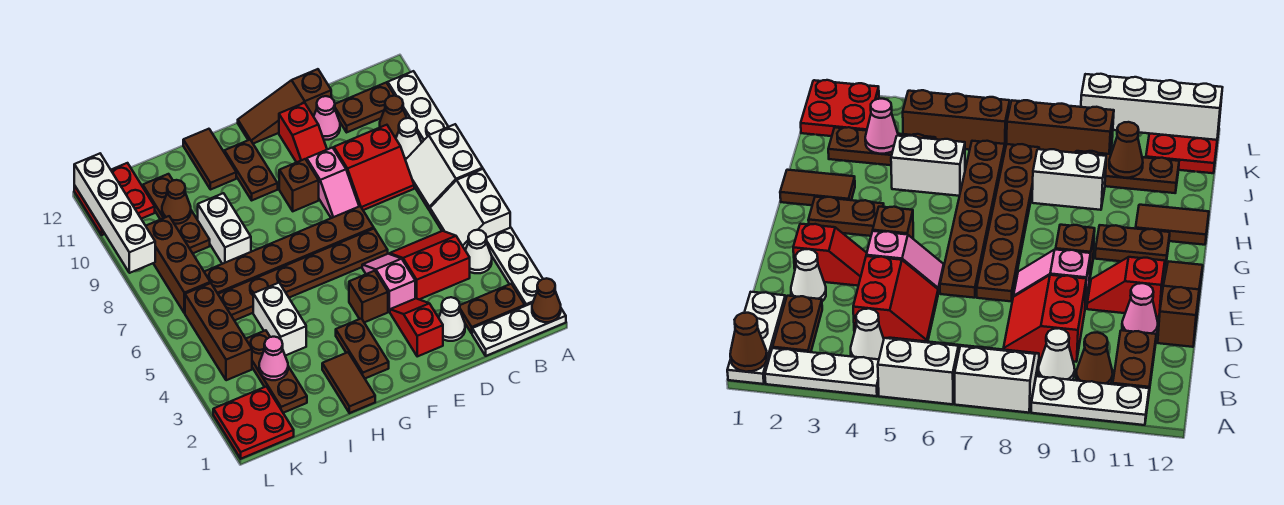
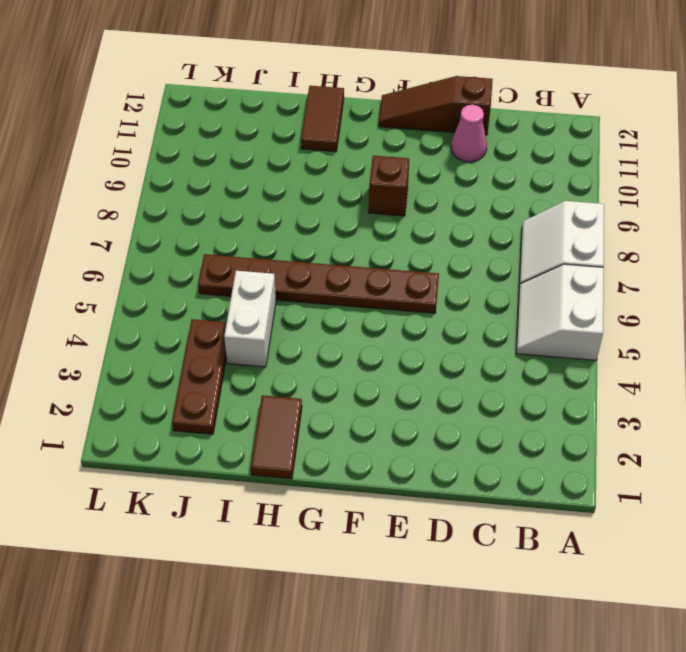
none -> white 1x3 plate [472,303,566,356]
none -> white 1x3 plate [486,227,543,306]
none -> white 1x3 plate [388,71,448,142]
none -> brown 1x2 plate [460,284,525,333]

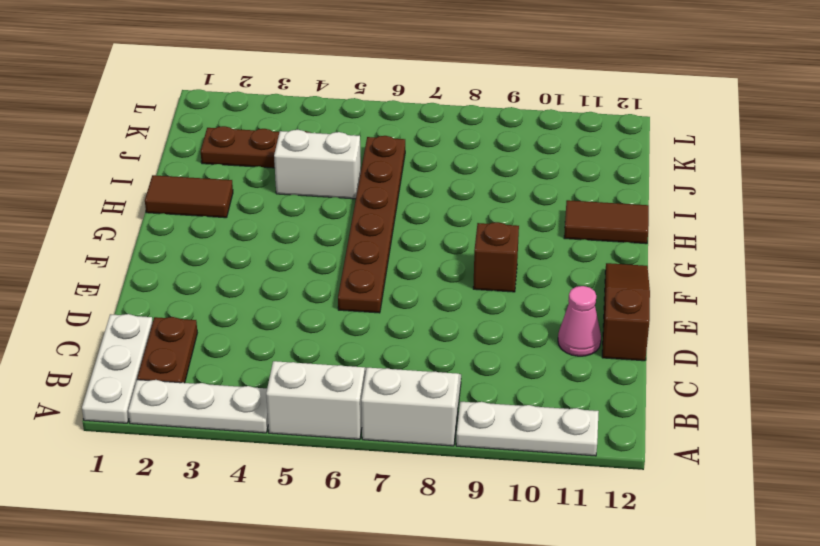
none -> white 1x1 cone [465,230,492,273]
none -> white 1x1 cone [396,118,422,160]
none -> brown 1x1 cone [380,96,407,138]
none -> brown 1x2 plate [335,83,395,132]

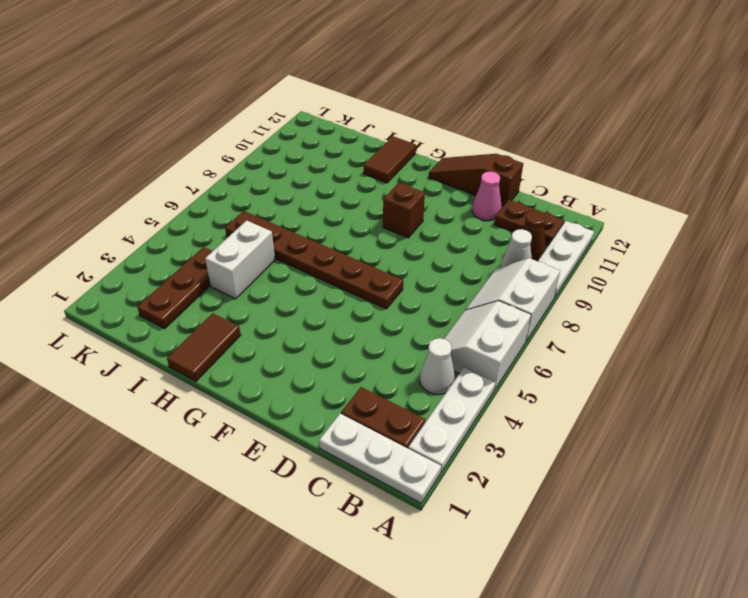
none -> red 2x2 slope [390,231,470,300]
none -> red 2x2 slope [334,125,414,210]
none -> white 1x1 cone [439,297,465,341]
none -> red 1x2 slope [390,298,443,356]

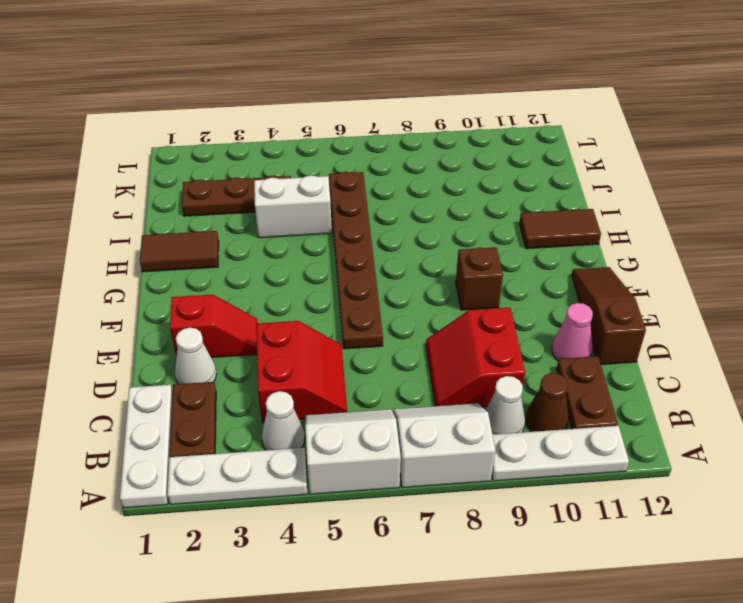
none -> pink 1x2 slope [362,254,415,312]
none -> brown 1x6 plate [204,206,374,294]
none -> pink 1x2 slope [307,148,359,218]
none -> red 1x2 slope [279,103,327,162]

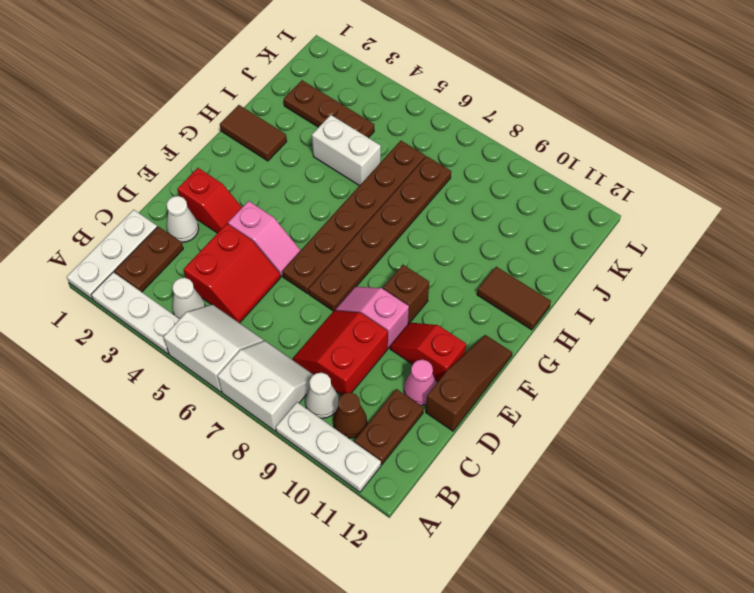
none -> brown 1x1 brick [349,271,388,322]
none -> brown 1x2 plate [336,318,389,378]
none -> brown 1x2 plate [224,140,278,200]
none -> white 1x2 brick [198,193,251,264]

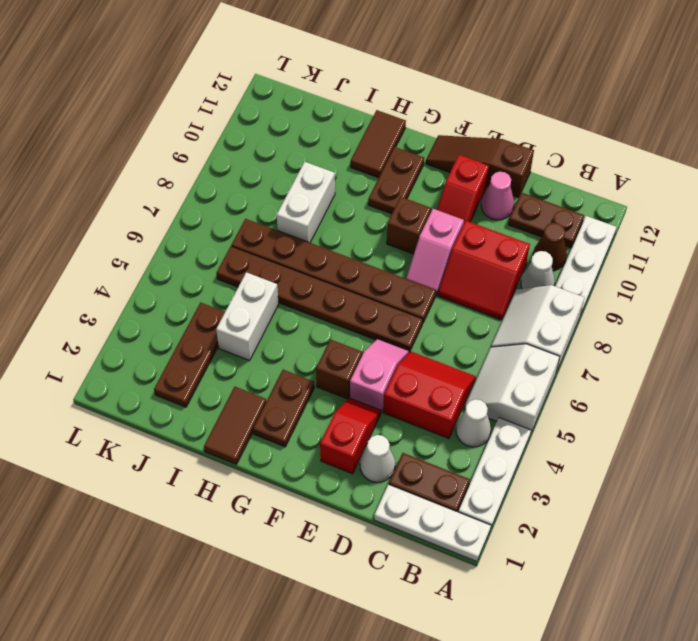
none -> brown 1x3 plate [143,174,210,253]
none -> red 2x2 plate [213,386,294,459]
none -> brown 1x3 brick [185,283,252,380]
none -> brown 1x3 brick [146,216,210,313]

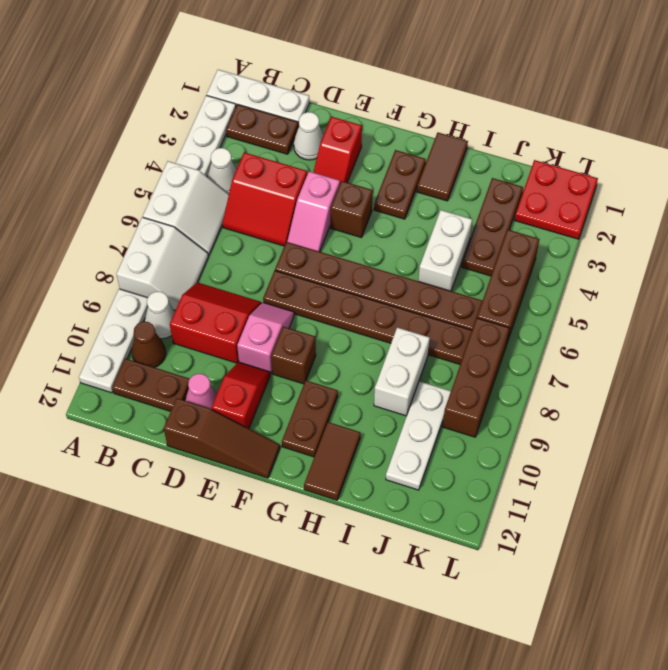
white 1x3 plate [386,381,451,490] -> brown 1x3 plate [143,174,210,253]
none -> red 2x2 plate [74,163,155,235]
none -> brown 1x1 cone [532,278,561,322]
none -> pink 1x1 cone [259,337,288,380]
none -> brown 1x1 cone [162,180,191,224]

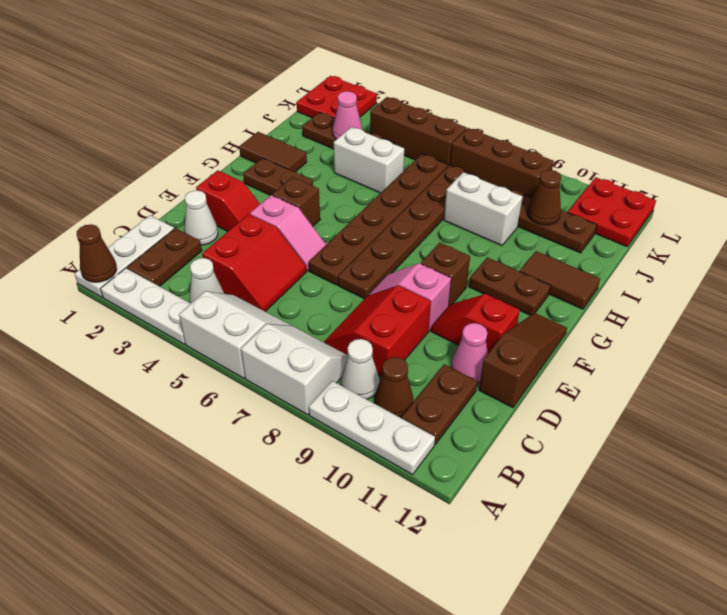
none -> white 1x4 brick [74,154,155,273]

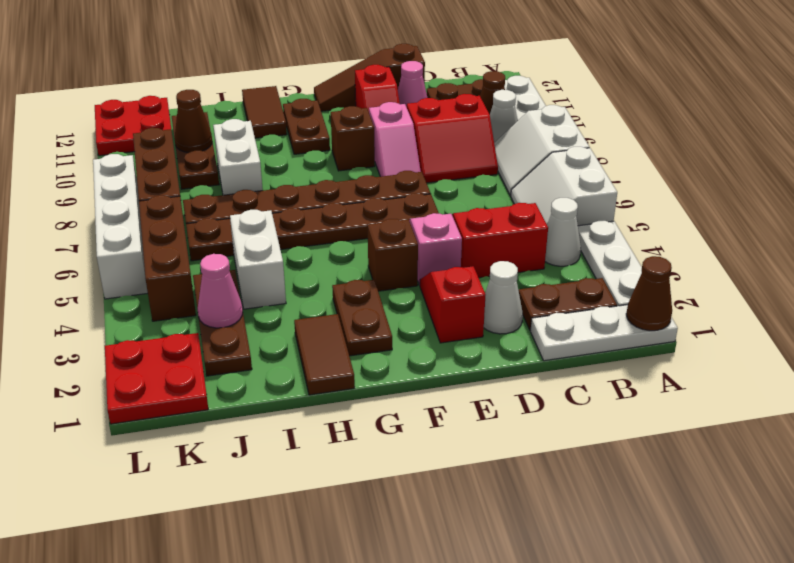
white 1x4 brick [93,154,148,299] -> white 1x4 brick moved to [74,154,155,273]

